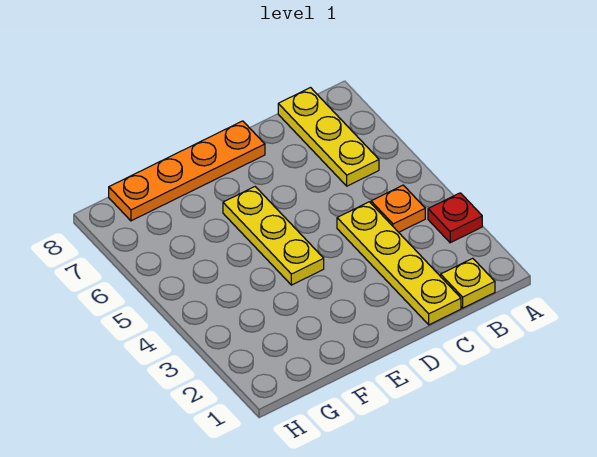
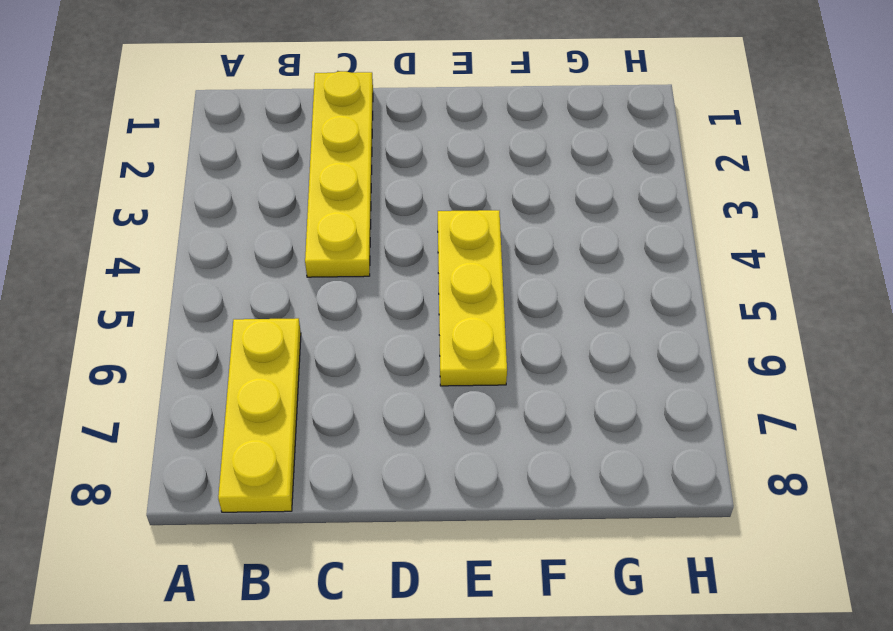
none -> red 1x1 plate [428,193,482,243]
none -> yellow 1x1 plate [441,258,495,308]

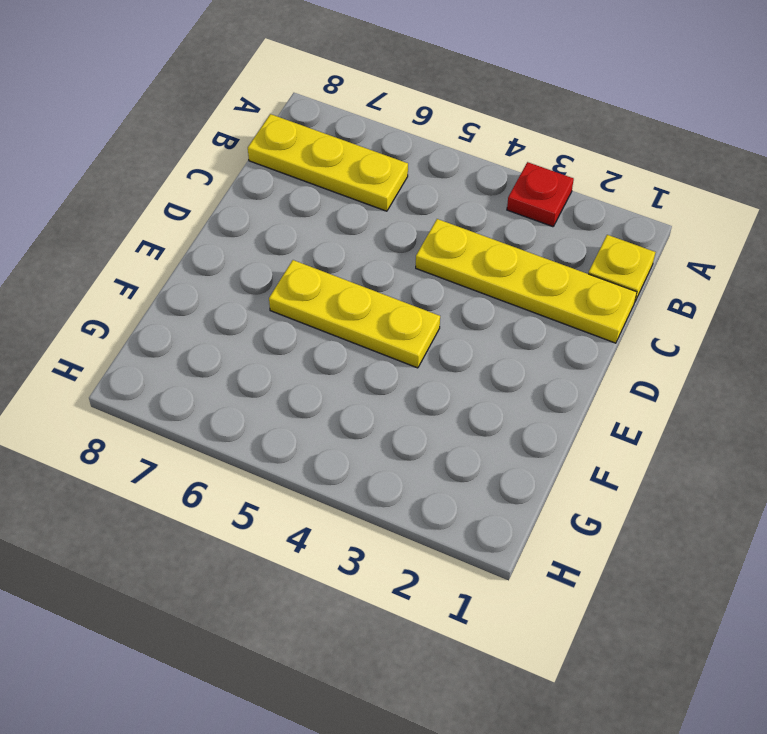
none -> orange 1x1 plate [371,185,425,232]
none -> orange 1x4 plate [109,121,265,221]

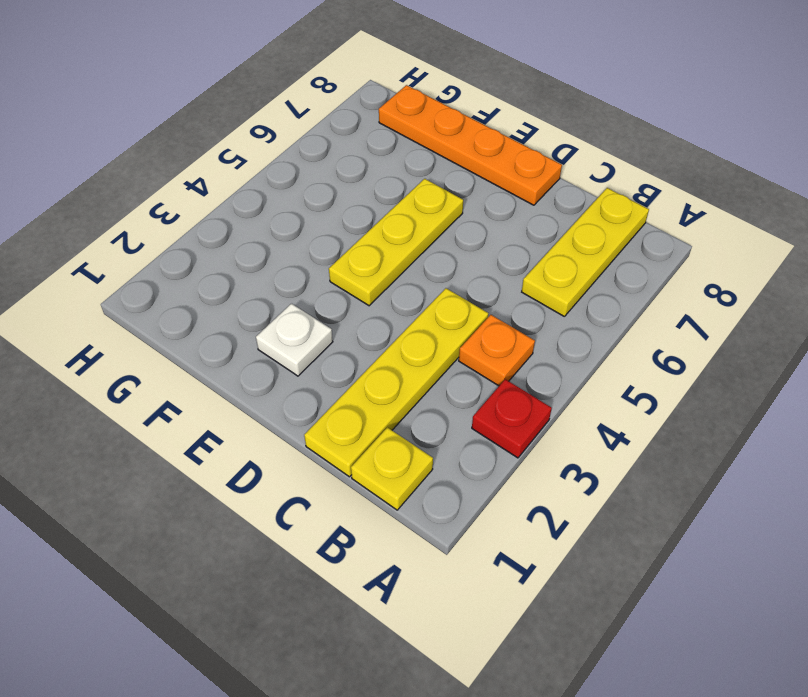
white 1x1 plate [256,304,333,376] -> none

